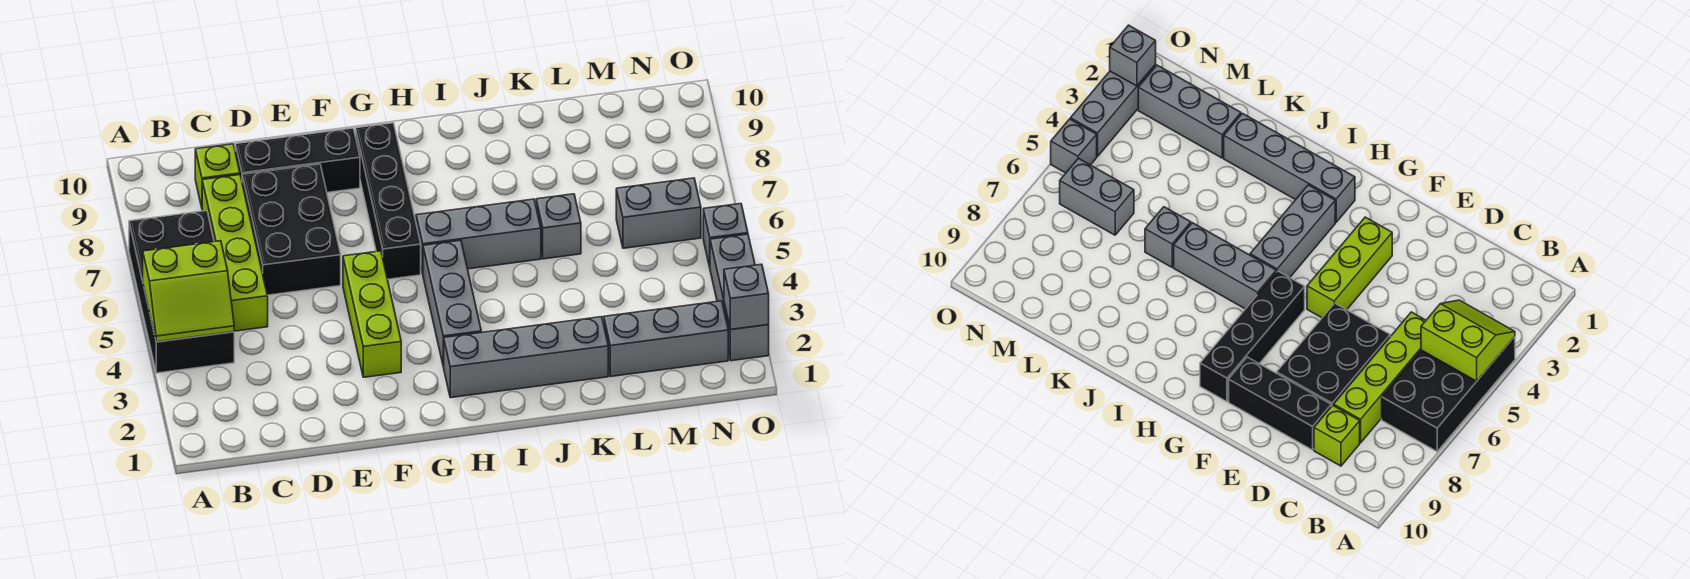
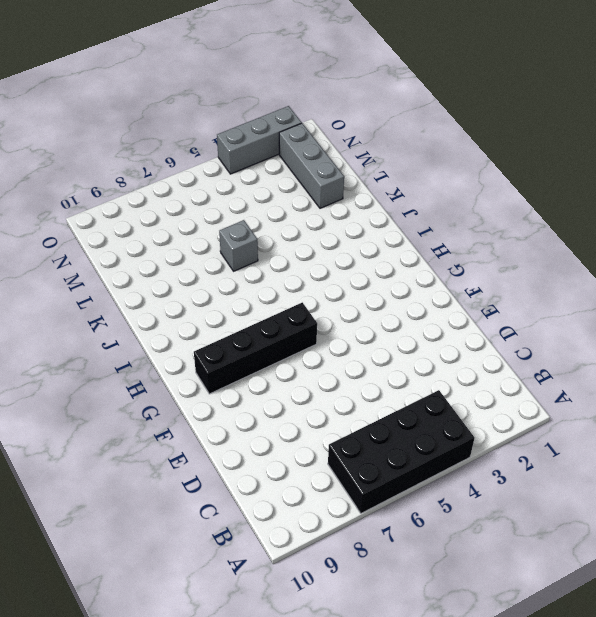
none -> lime 1x4 brick [202,175,268,331]
none -> lime 1x1 brick [195,144,240,207]
none -> black 2x3 brick [242,164,341,295]

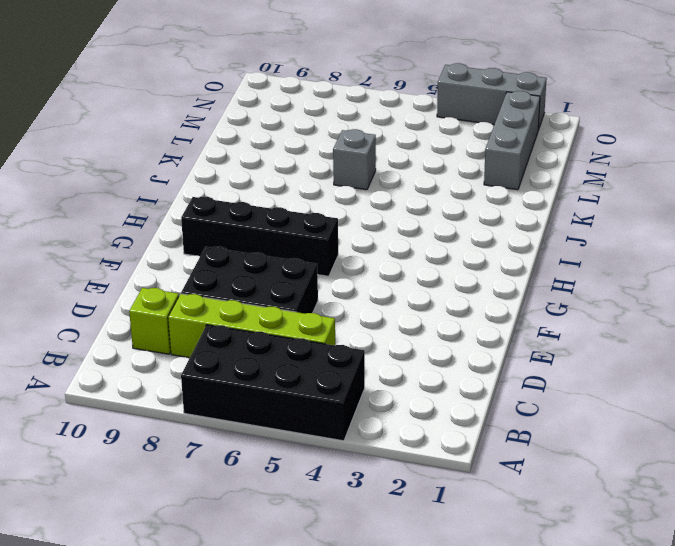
none -> black 1x3 brick [235,128,360,193]
none -> lime 1x3 brick [343,251,401,377]
none -> grey 1x4 brick [444,317,608,398]

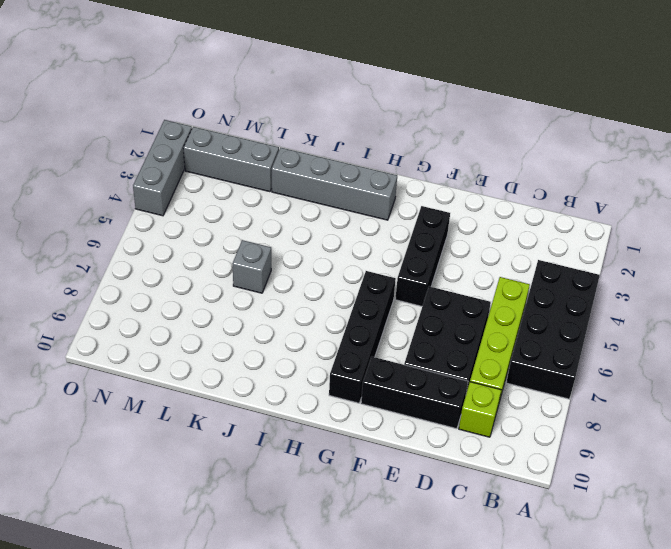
black 1x3 brick [395,206,450,306] -> lime 1x3 brick [343,251,401,377]
none -> grey 1x3 brick [423,240,481,367]
none -> grey 1x3 brick [416,199,541,274]
none -> grey 1x2 brick [616,178,701,248]

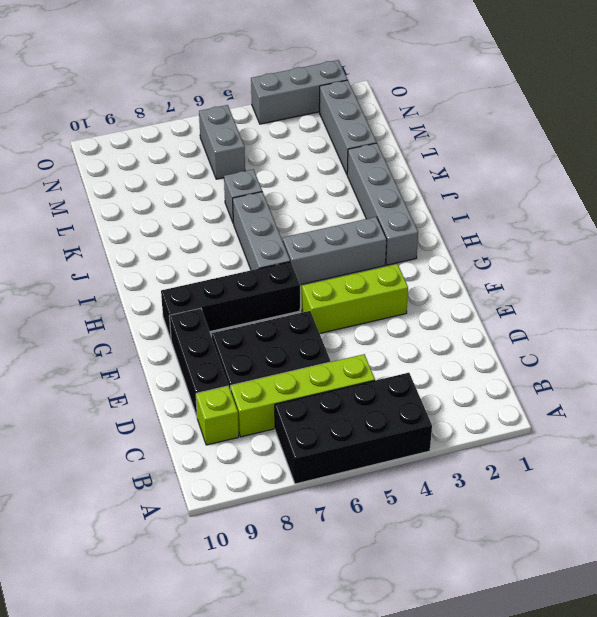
none -> grey 1x1 brick [703,204,748,267]
none -> lime 2x2 slope [143,241,234,342]
none -> grey 1x1 brick [724,264,769,330]

